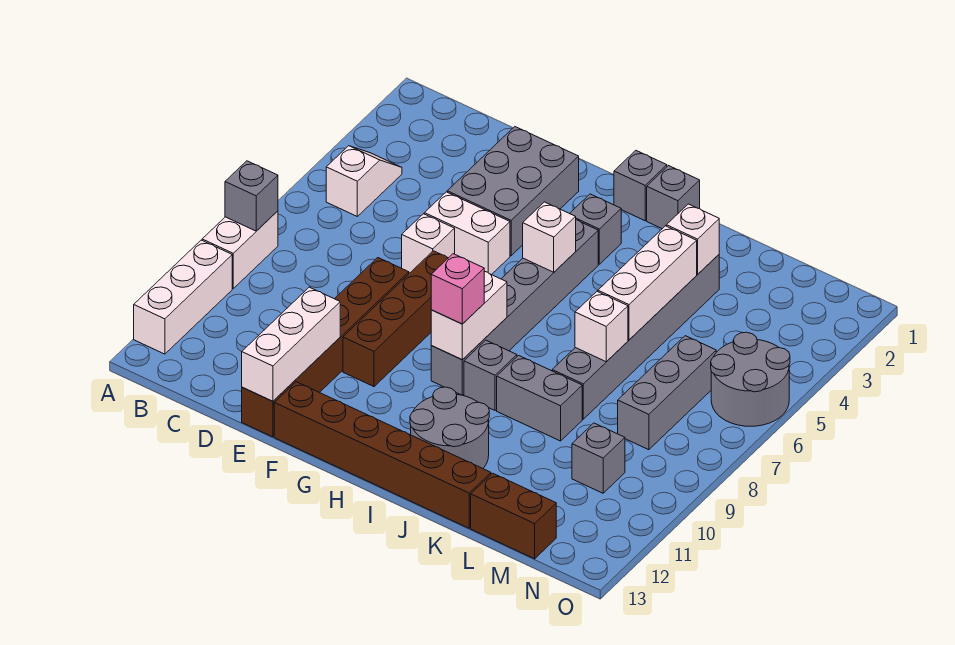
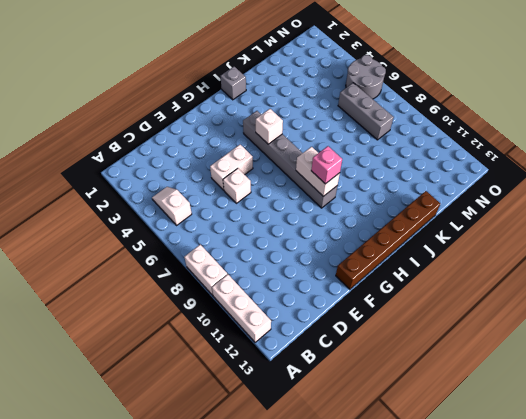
none -> grey 2x3 brick [447,127,579,256]
none -> brown 1x6 brick [242,258,409,437]
none -> brown 1x4 brick [343,251,448,387]

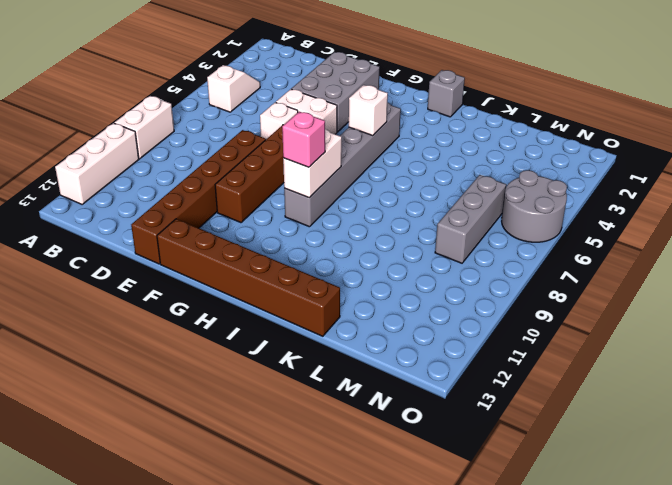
none -> grey 1x1 brick [614,151,667,221]
none -> grey 1x1 brick [570,194,621,264]
none -> grey 1x1 brick [464,340,517,410]

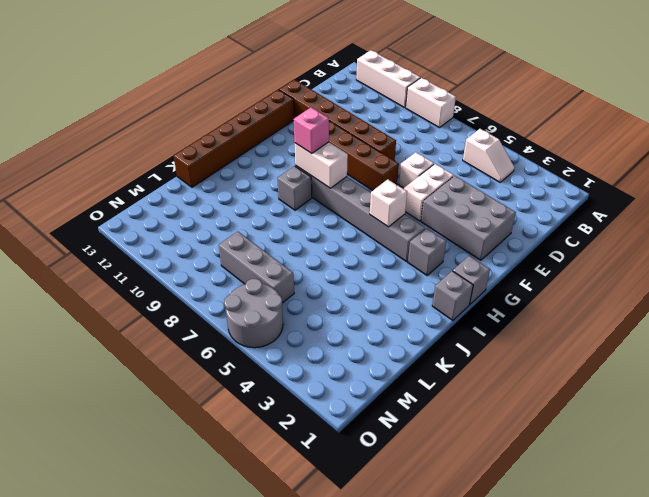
none -> grey 2x2 round brick [410,387,489,468]
none -> grey 1x2 brick [497,356,582,441]
none -> grey 1x6 brick [552,255,719,419]

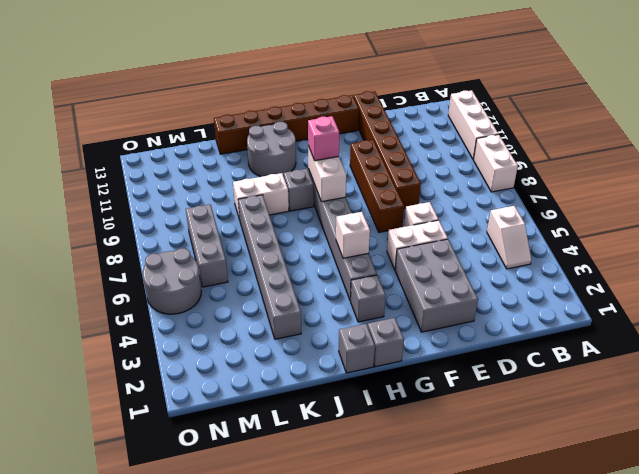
white 1x2 brick [233,173,289,220] -> grey 1x2 brick [497,356,582,441]
none -> brown 1x2 brick [471,473,556,559]
none -> grey 1x1 brick [572,423,625,493]
none -> grey 1x1 brick [225,161,278,231]

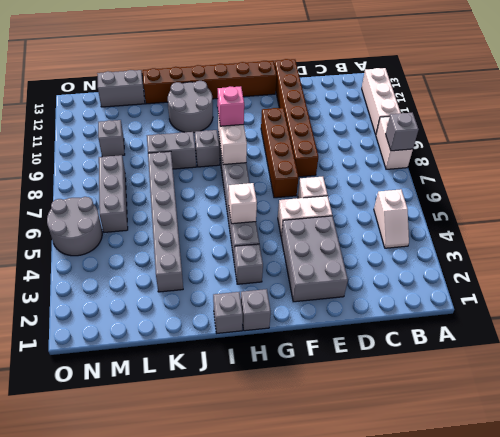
grey 1x2 brick [97,70,145,107] -> brown 1x2 brick [471,473,556,559]
none -> white 1x3 brick [242,287,340,401]
none -> white 1x1 brick [666,204,719,274]
none -> white 1x3 brick [598,226,697,340]

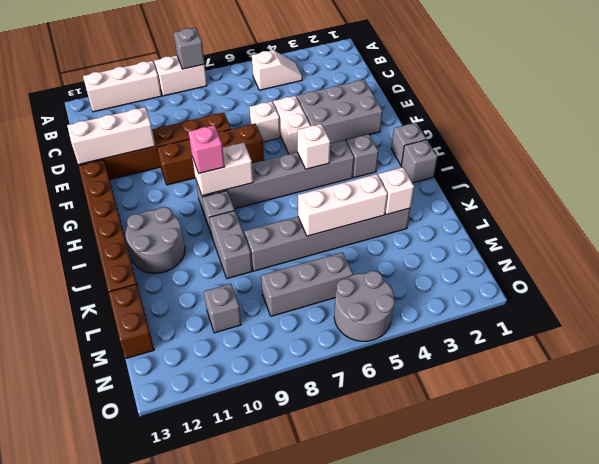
none -> white 1x1 brick [575,292,628,362]

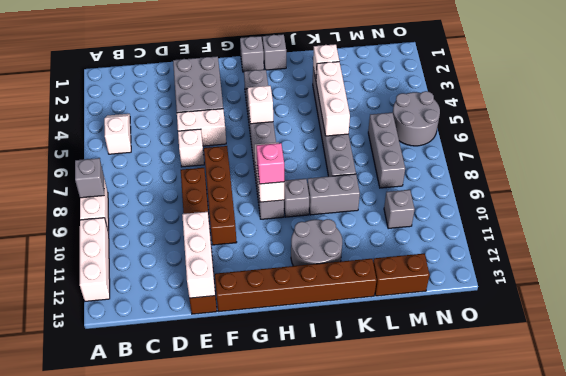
none -> white 1x1 brick [575,292,628,362]

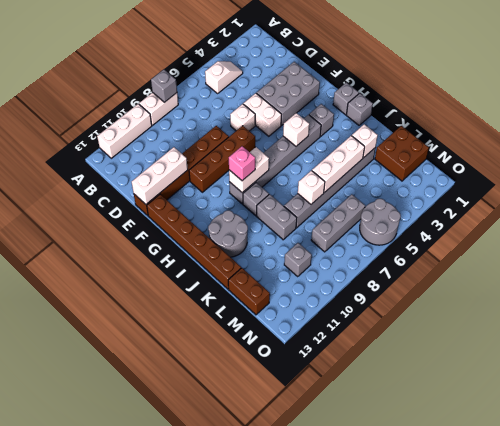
brown 2x2 brick [375,126,429,181] -> none

